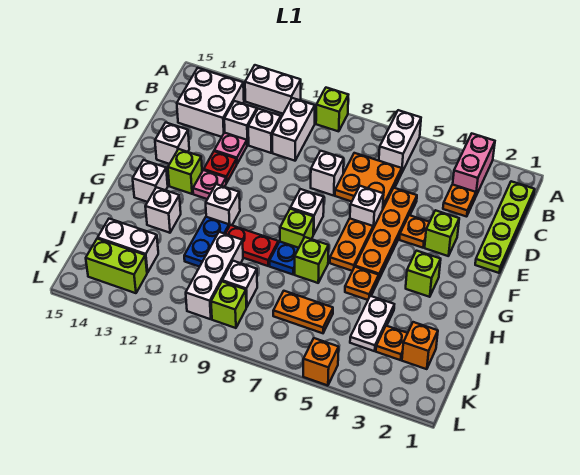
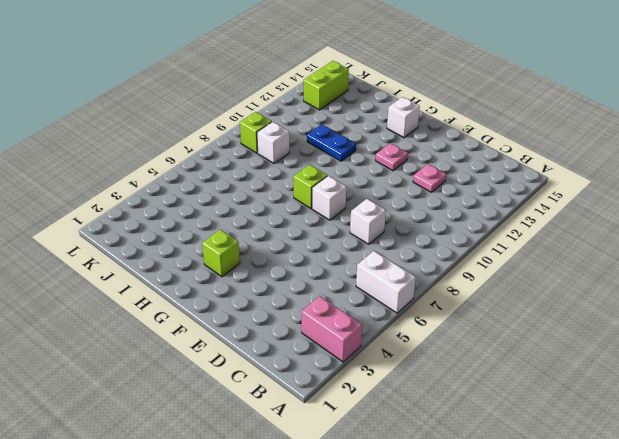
none -> lime 1x1 brick [316,88,348,131]
none -> white 1x2 brick [245,65,301,114]
none -> lime 1x4 plate [475,181,535,273]
none -> white 1x2 brick [272,98,315,161]

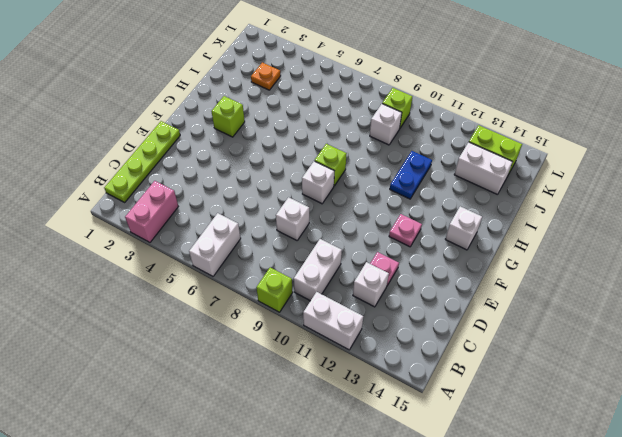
none -> white 2x2 brick [177,68,244,137]
none -> orange 1x1 plate [443,184,476,217]
none -> orange 2x2 plate [335,153,402,208]
none -> white 1x1 brick [248,109,281,153]

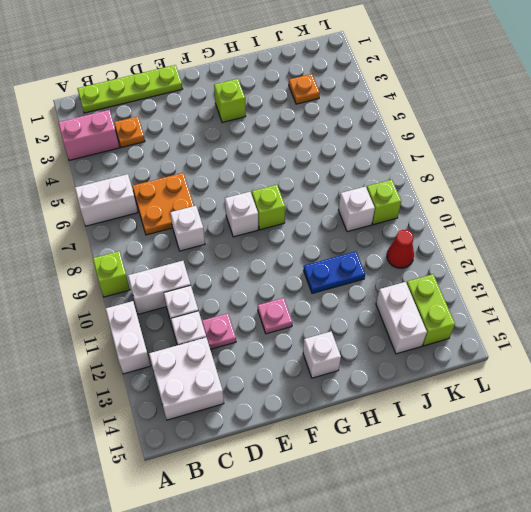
red 1x1 cone [387,230,414,268] -> none
none -> orange 1x4 plate [355,188,417,279]
none -> lime 1x1 brick [425,210,459,256]
none -> orange 1x1 plate [399,215,429,248]
none -> white 1x1 brick [350,186,384,228]

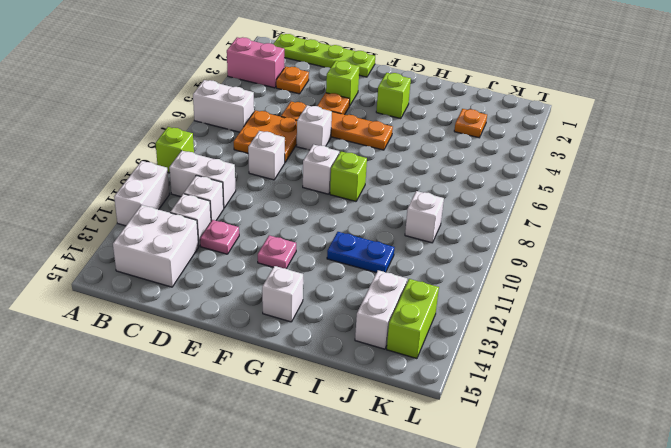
none -> red 1x1 plate [204,151,237,183]
none -> white 1x1 brick [155,122,189,164]
none -> orange 1x2 plate [330,219,373,271]
none -> lime 1x1 brick [168,149,202,194]

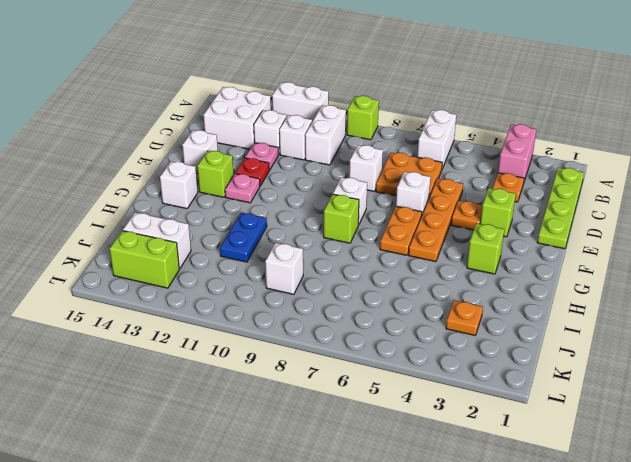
none -> white 1x1 brick [206,184,240,226]
none -> orange 1x1 plate [345,267,379,300]
none -> lime 1x1 brick [295,237,329,283]
none -> blue 1x1 plate [270,242,299,274]

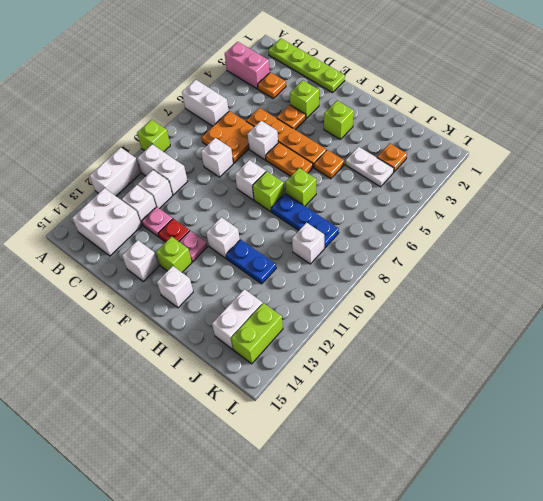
blue 1x3 plate [271,193,339,248] -> blue 1x1 plate [270,242,299,274]
none -> red 1x2 plate [225,225,278,266]
none -> white 1x1 brick [145,187,181,233]
none -> white 1x3 brick [186,232,243,319]
none -> orange 1x1 brick [402,322,438,369]

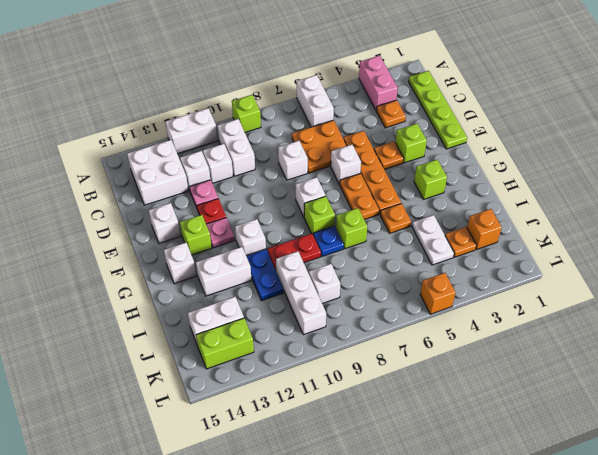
white 1x2 brick [196,247,252,296] -> white 1x1 brick [145,187,181,233]
none -> orange 1x2 plate [273,291,333,333]
none -> lime 1x1 brick [211,282,246,328]

